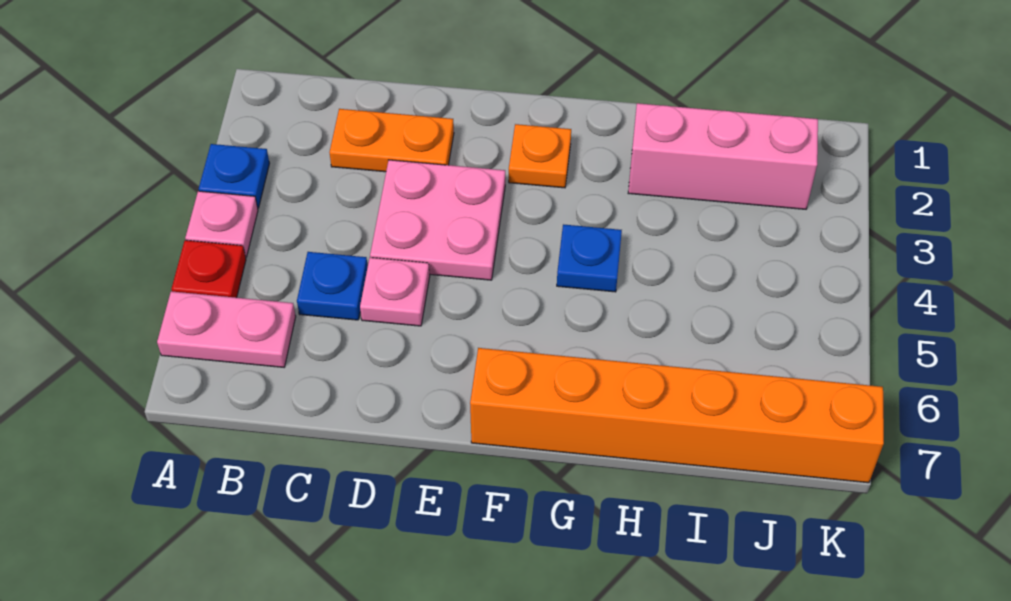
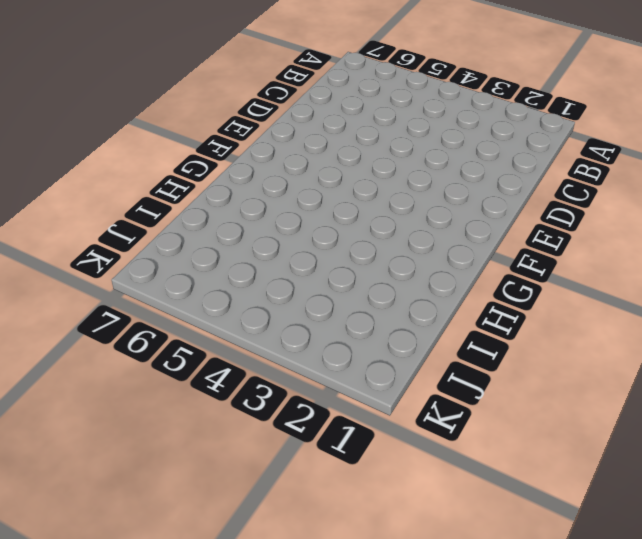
none -> blue 1x1 plate [199,144,269,208]
none -> pink 1x1 plate [185,191,258,257]
none -> red 1x1 plate [171,240,246,298]

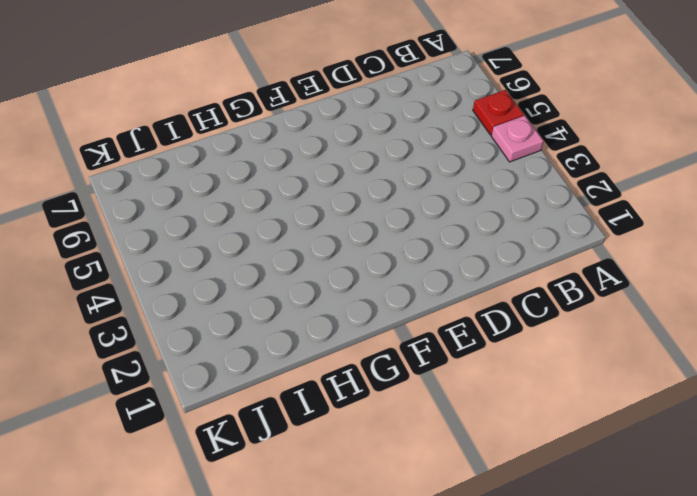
none -> blue 1x1 plate [199,144,269,208]
none -> pink 1x2 plate [157,291,296,367]
none -> orange 1x2 plate [330,109,454,172]

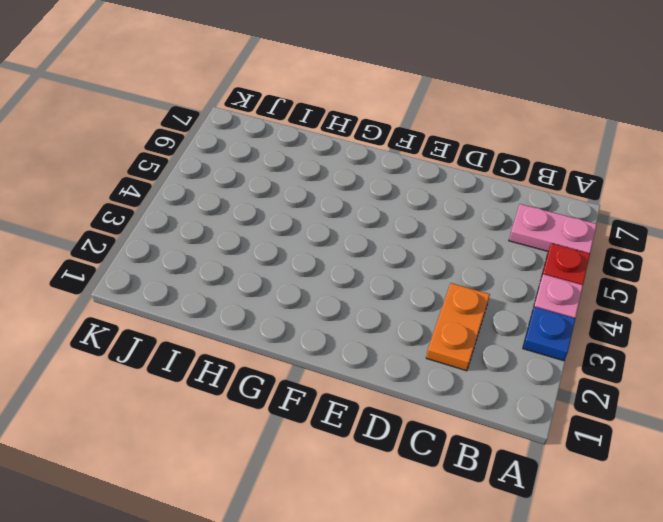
orange 1x2 plate [426,283,490,371] -> orange 1x2 plate turned to [330,109,454,172]
none -> blue 1x1 plate [297,252,368,320]
none -> pink 2x2 plate [370,160,505,280]
none -> pink 1x1 plate [360,258,430,326]

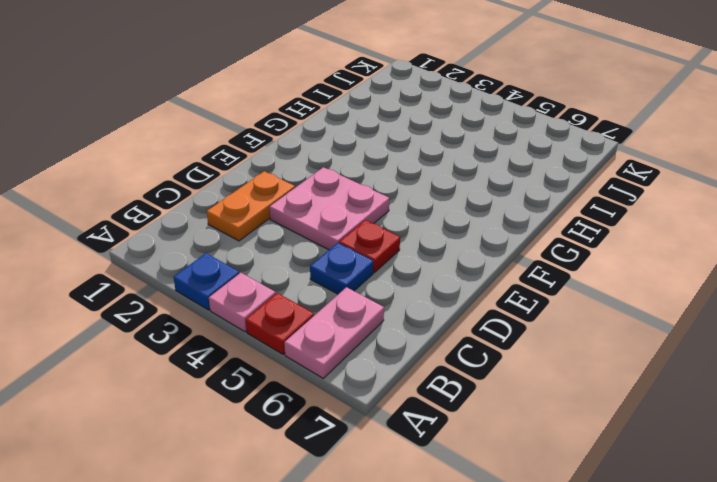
red 1x1 plate [339,220,400,273] -> pink 1x1 plate [360,258,430,326]
none -> orange 1x1 plate [509,124,571,188]
none -> orange 1x6 brick [470,348,884,483]
none -> blue 1x1 plate [557,224,622,292]

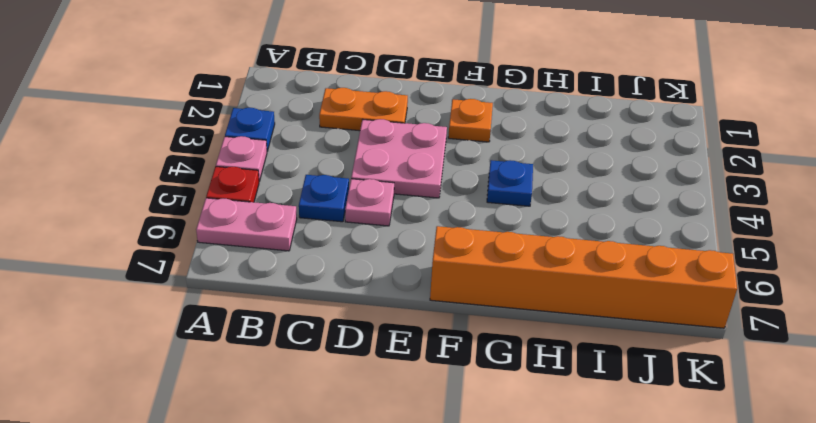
none -> pink 1x3 brick [628,103,818,209]

